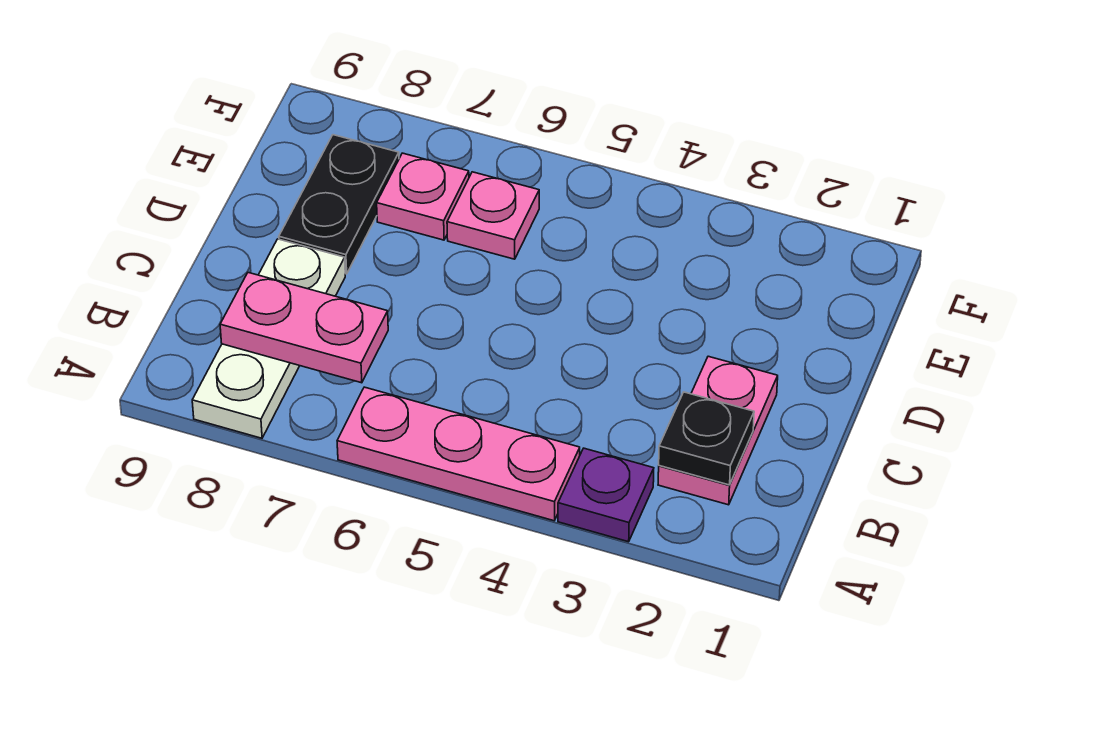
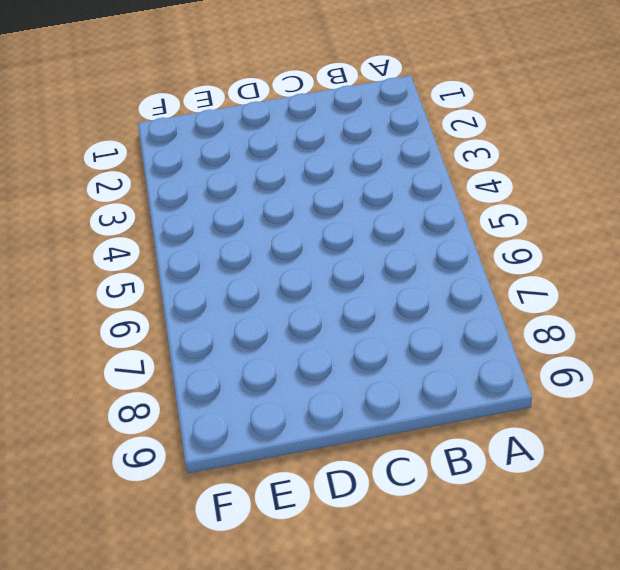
none -> purple 1x1 plate [558,448,654,542]
none -> pink 1x3 plate [337,387,580,521]

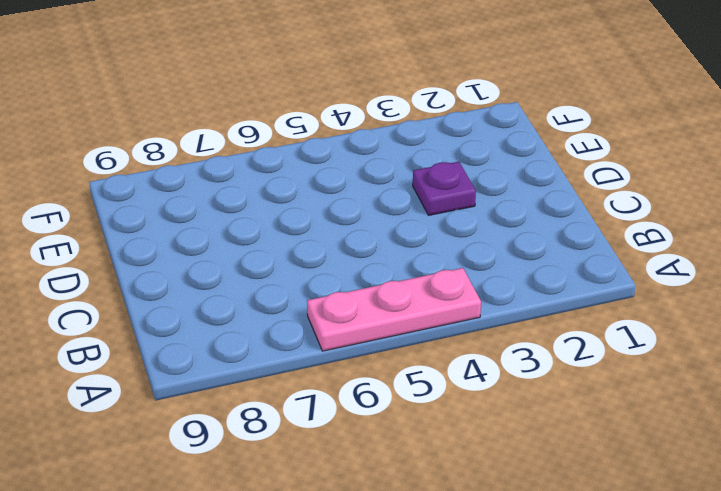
purple 1x1 plate [413,162,476,215] -> purple 1x1 plate moved to [558,448,654,542]
none -> white 1x3 plate [192,239,345,438]
none -> pink 1x2 plate [658,356,778,505]

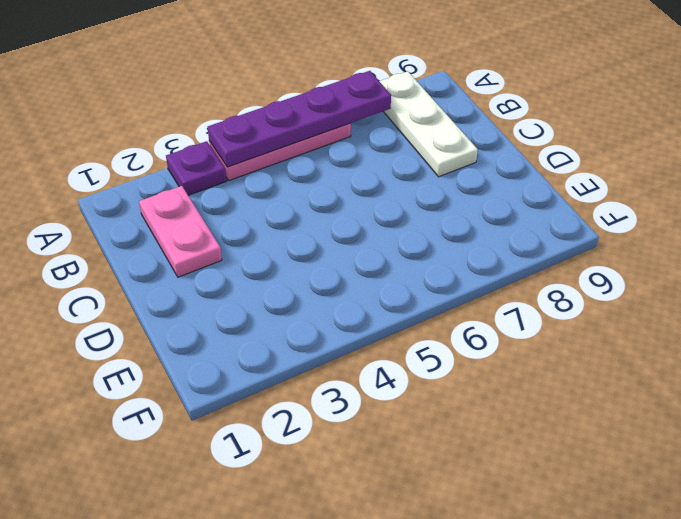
purple 1x4 plate [208,71,391,167] -> none
none -> black 1x2 plate [279,135,399,274]
none -> pink 1x1 plate [447,172,539,259]

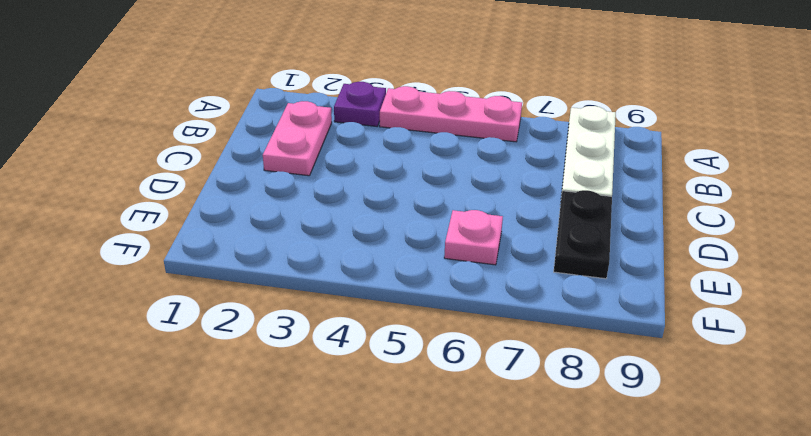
none -> pink 1x1 plate [377,153,469,240]
none -> black 1x1 plate [659,392,754,485]

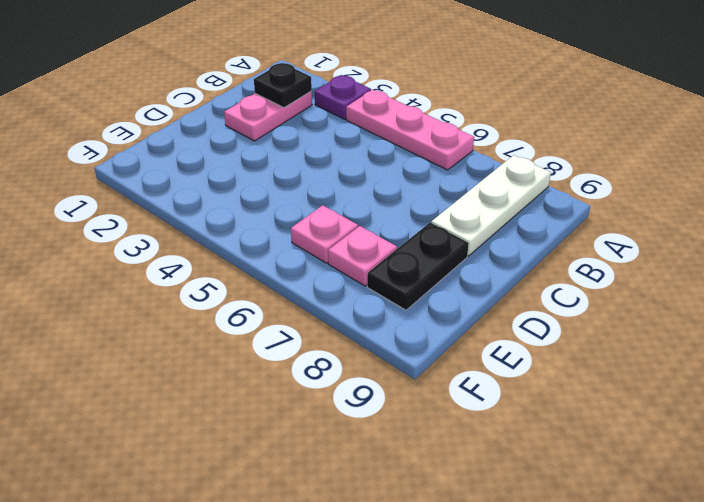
none -> pink 1x2 plate [220,273,388,383]

